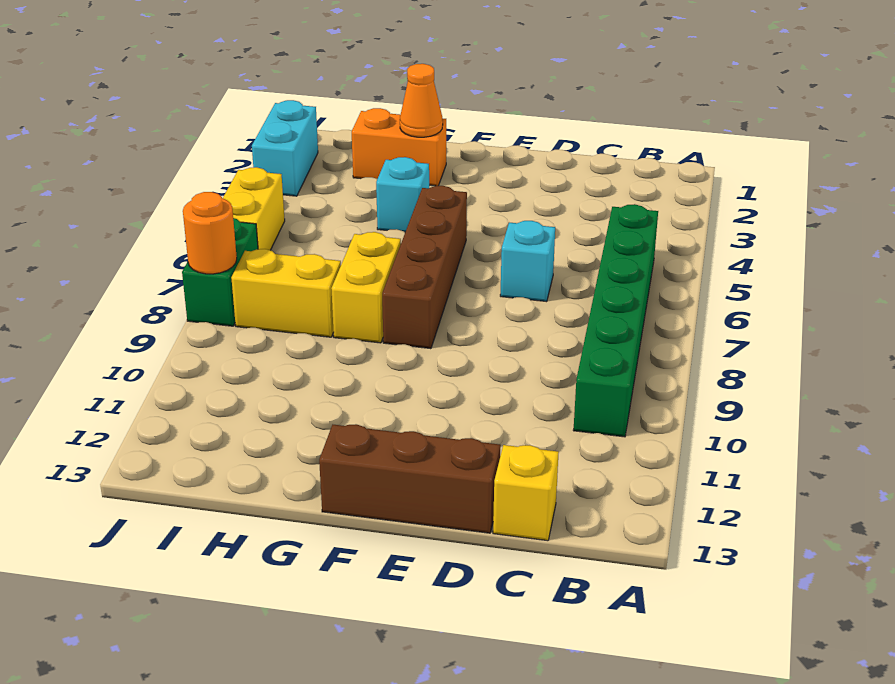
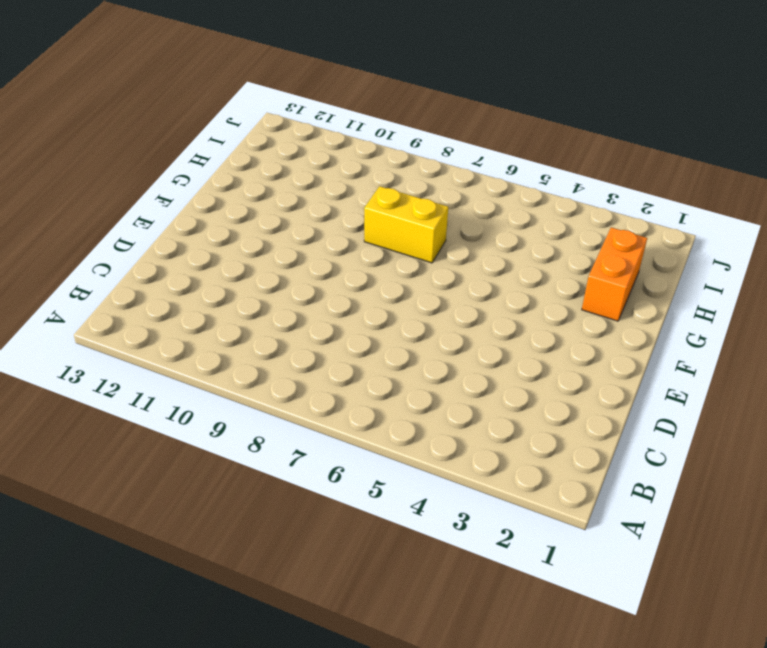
none -> green 1x6 brick [573,204,658,437]
none -> yellow 1x1 brick [493,445,559,541]
none -> cyan 1x1 brick [500,221,555,302]

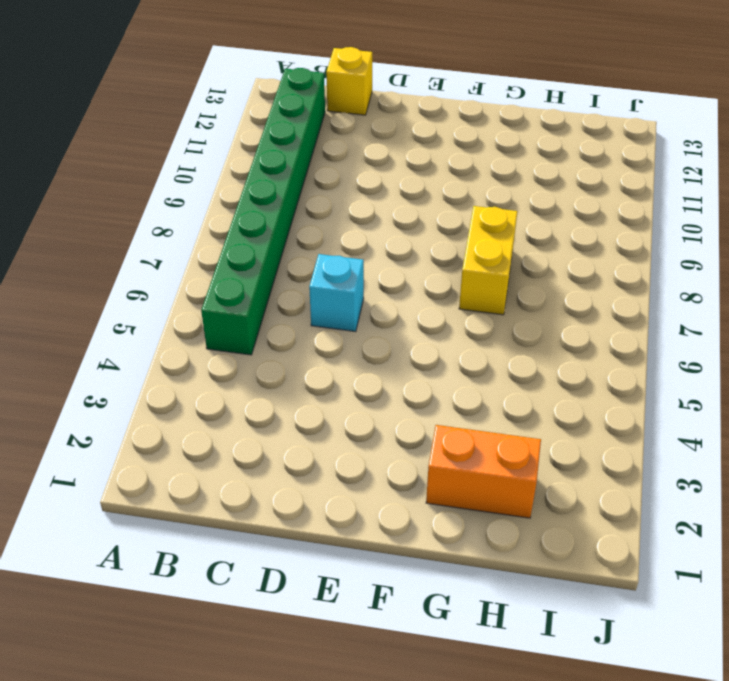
green 1x8 brick [201,68,325,355] -> green 1x6 brick [573,204,658,437]
none -> brown 1x3 brick [319,424,501,533]
none -> brown 1x4 brick [382,185,467,349]
none -> cyan 1x1 brick [376,157,429,232]

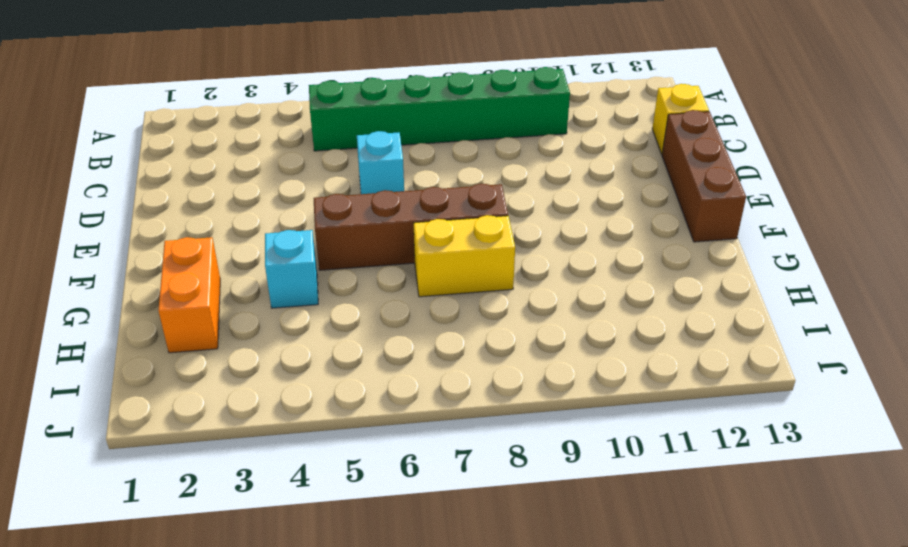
none -> yellow 1x2 brick [231,249,341,337]
none -> cyan 1x2 brick [252,100,318,196]
none -> yellow 1x2 brick [223,167,285,250]

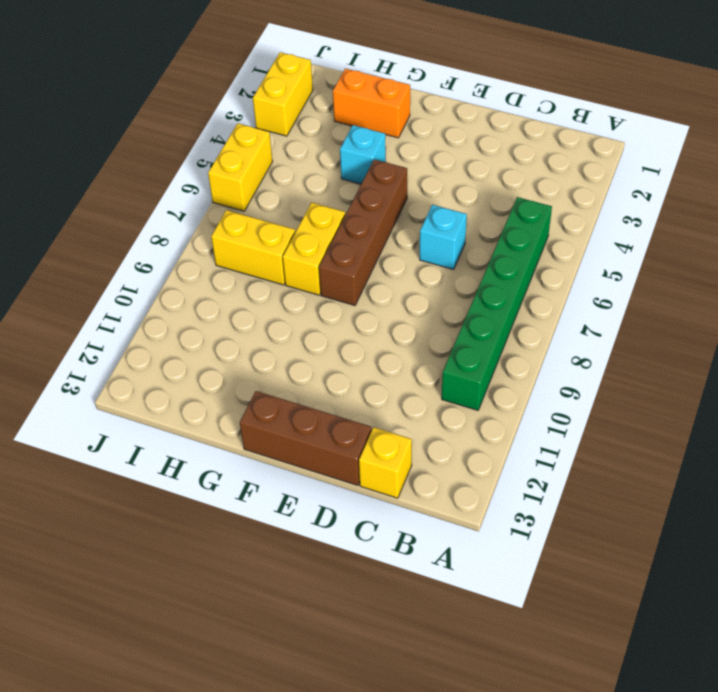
yellow 1x2 brick [253,52,313,136] -> cyan 1x2 brick [252,100,318,196]
none -> green 1x2 brick [182,218,258,326]
none -> orange 1x1 cone [400,64,443,137]
none -> orange 1x1 round brick [183,192,237,274]

